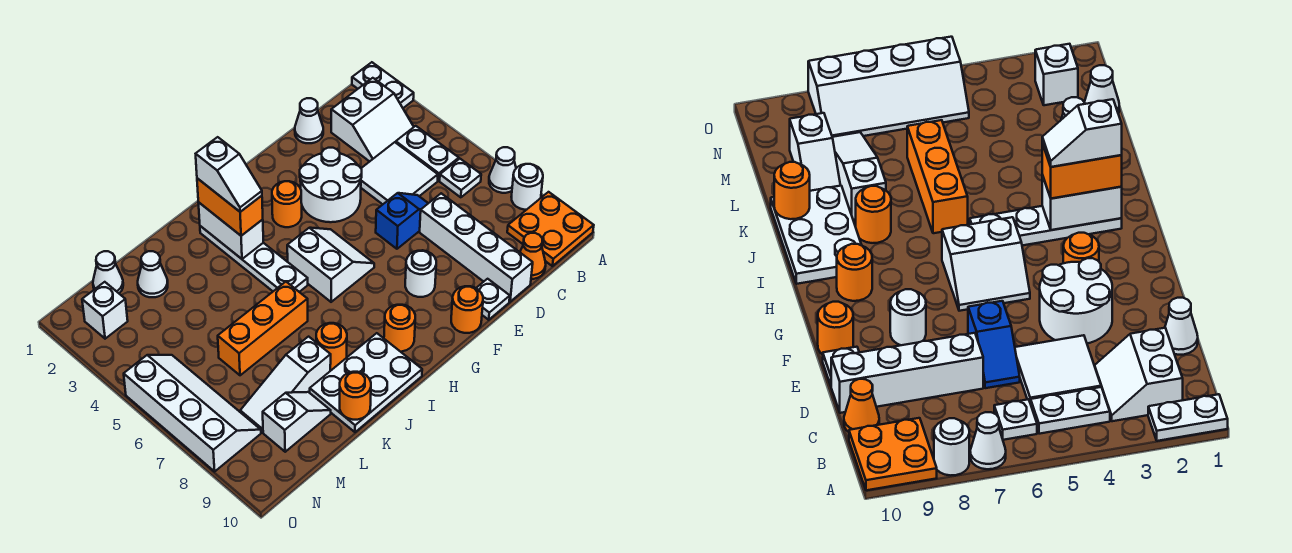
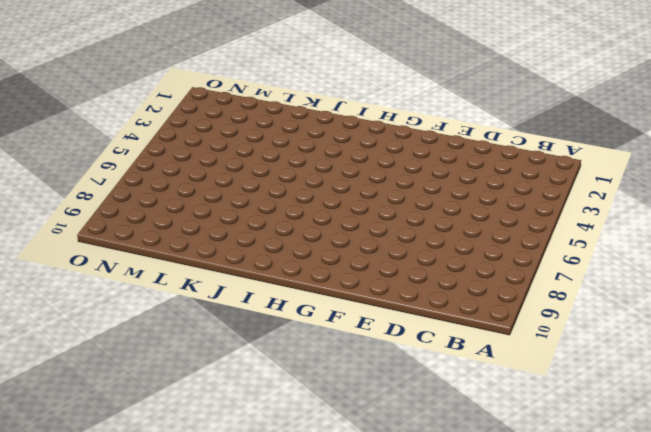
none -> white 1x2 plate [352,62,414,108]
none -> white 1x1 cone [489,147,516,193]
none -> white 1x1 round brick [511,164,543,210]
none -> orange 2x2 plate [507,192,594,266]

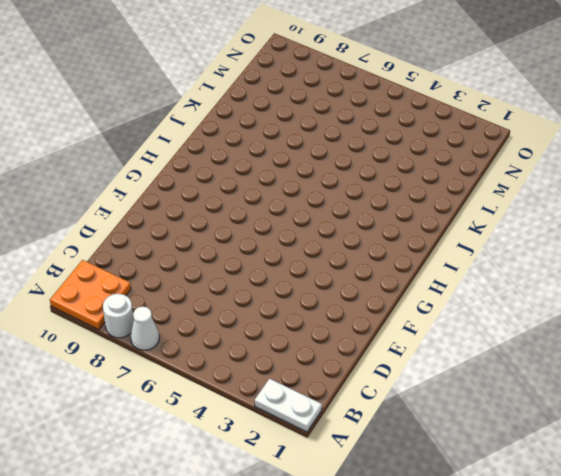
none -> white 2x2 slope [331,78,414,162]
none -> white 1x2 plate [396,126,459,181]
none -> white 1x1 plate [440,159,481,197]
none -> white 2x2 tile [361,142,438,204]

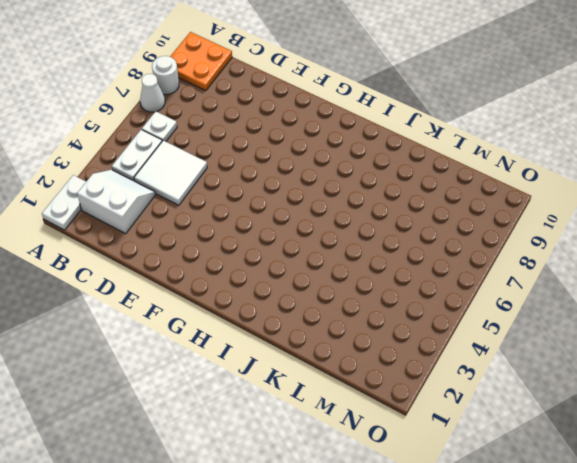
none -> orange 1x1 cone [520,233,546,279]
none -> white 1x1 cone [295,98,323,143]
none -> blue 1x2 slope [376,193,428,249]
none -> white 1x4 brick [420,193,533,302]

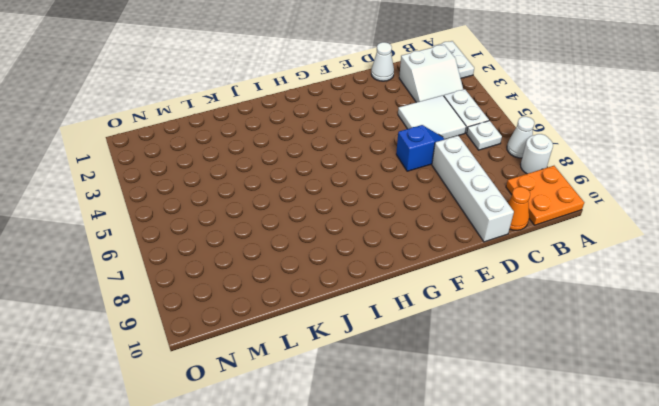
none -> white 2x2 round brick [300,148,362,222]
none -> white 1x1 plate [476,279,510,320]
none -> white 1x1 round brick [405,250,436,297]
none -> orange 1x1 round brick [451,286,483,333]

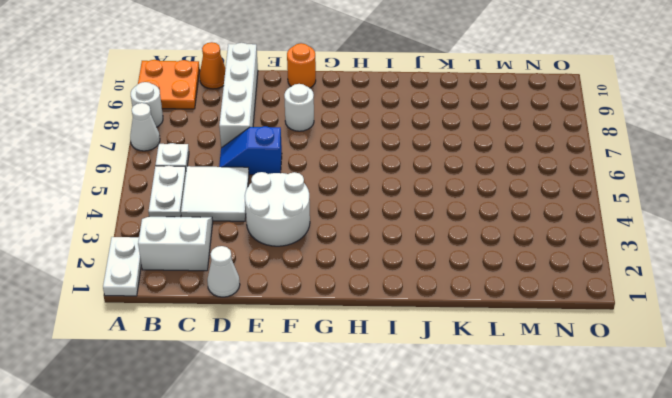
none -> white 1x1 plate [476,279,510,320]
none -> orange 1x1 round brick [272,181,302,227]
none -> white 2x2 slope [287,228,374,302]
none -> orange 1x1 round brick [384,305,415,352]

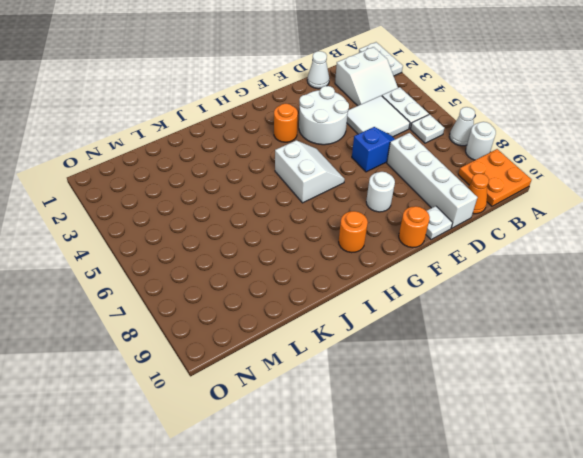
none -> white 1x4 plate [200,226,308,292]
none -> white 2x3 plate [310,333,422,432]
none -> orange 1x3 brick [218,282,308,375]
none -> orange 1x1 round brick [316,323,347,370]

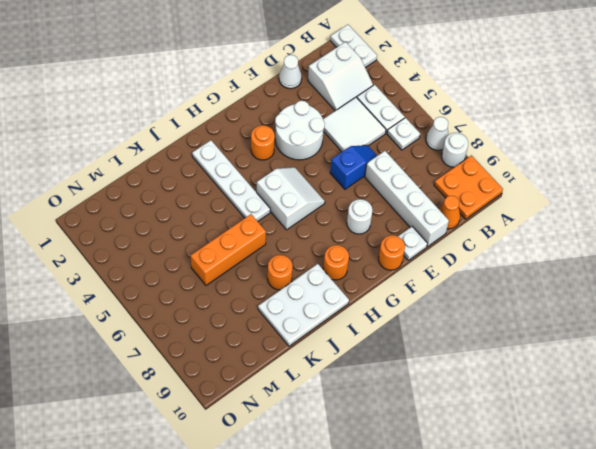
none -> white 1x3 slope [240,337,331,432]
none -> white 1x1 cone [138,251,168,297]
none -> white 1x2 slope [263,392,331,452]
none -> white 1x1 cone [93,251,123,293]

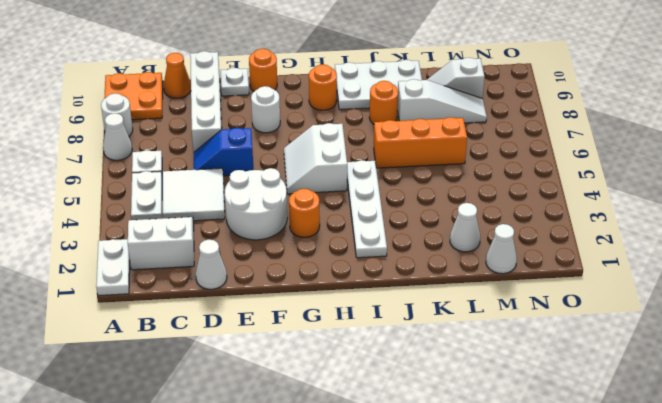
none -> white 1x1 brick [82,282,128,339]
none -> white 2x4 slope [124,355,261,471]
none -> white 1x2 brick [198,202,263,259]
none -> orange 1x1 round brick [340,372,371,420]

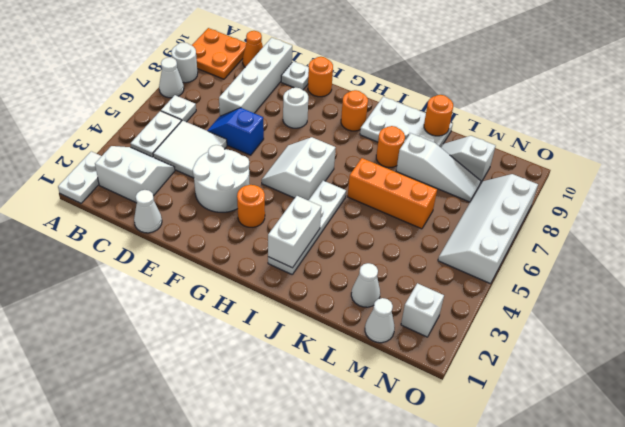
none -> orange 1x2 brick [197,178,263,236]
none -> white 1x2 slope [196,137,262,212]

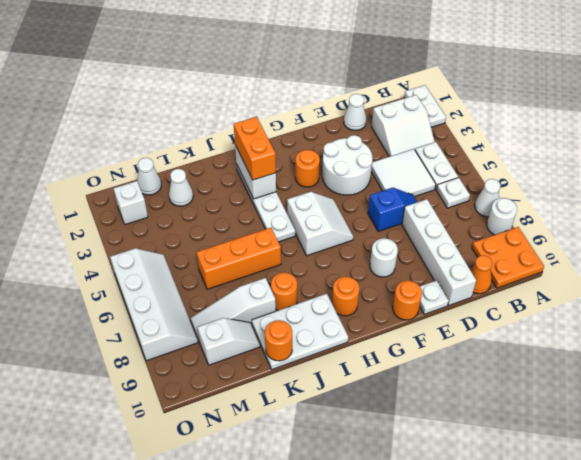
none -> white 1x2 slope [196,137,262,212]

